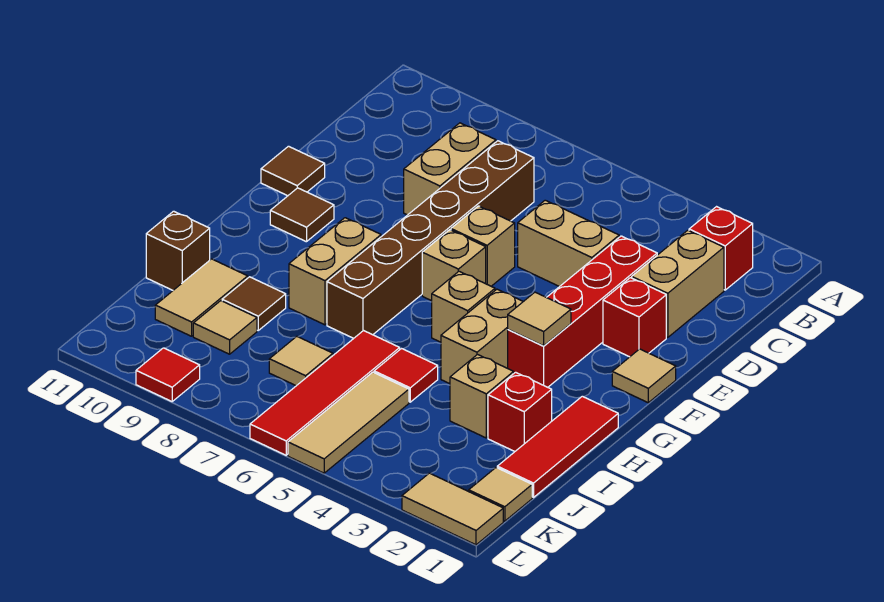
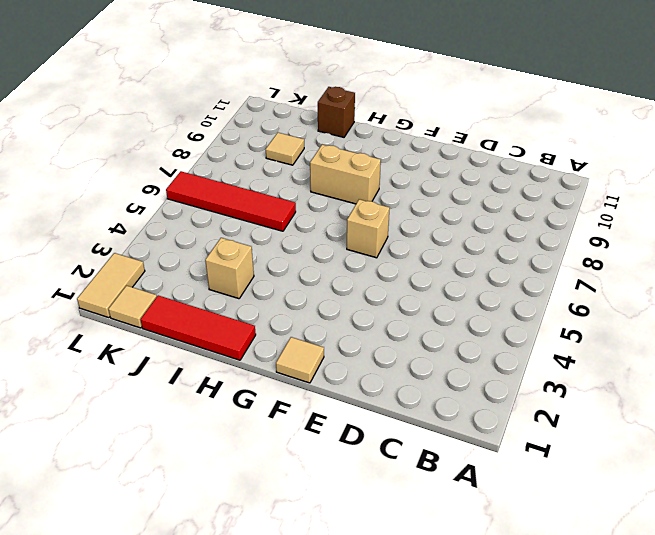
none -> red 1x1 brick [689,207,753,290]
none -> tan 1x2 brick [632,230,724,337]
none -> brown 1x6 brick [327,141,534,338]
none -> tan 1x2 brick [404,123,496,215]

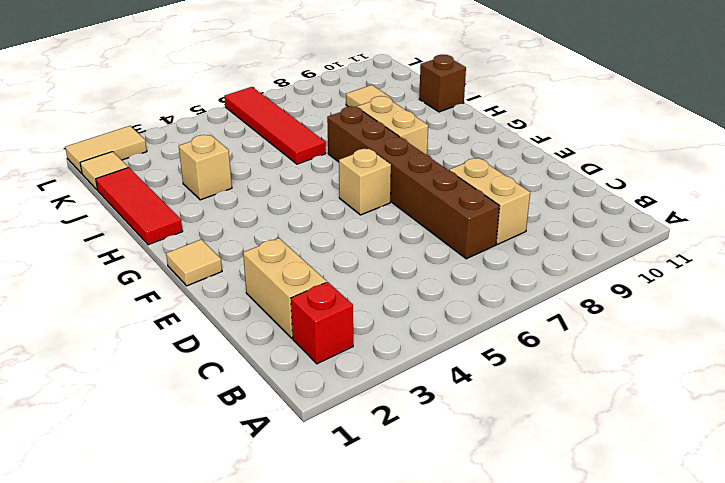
none -> red 1x4 brick [508,236,657,387]
none -> tan 1x2 brick [518,200,619,287]
none -> red 1x1 brick [603,278,666,357]
none -> tan 1x1 brick [451,206,515,286]

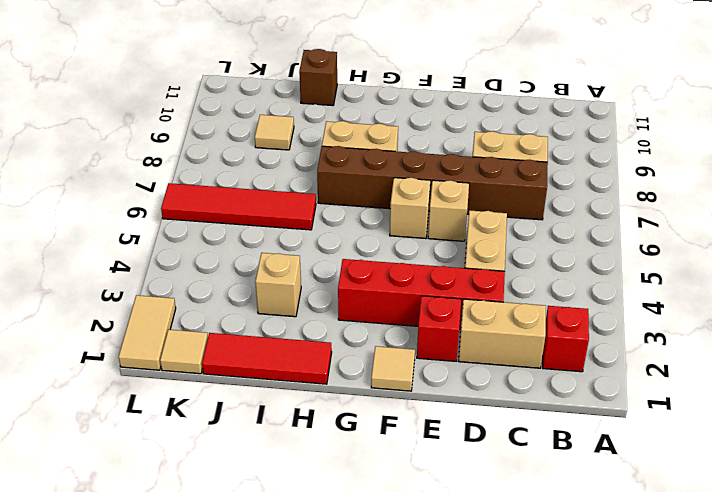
none -> brown 1x1 tile [261,146,325,196]
none -> brown 1x1 tile [270,188,334,242]
none -> tan 1x2 brick [441,289,523,384]
none -> tan 1x1 brick [432,271,495,342]

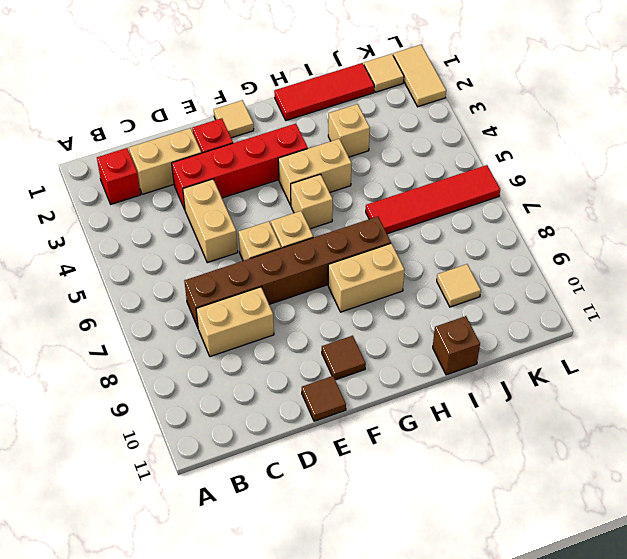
none -> red 1x1 brick [488,372,552,451]
none -> red 1x1 tile [374,349,438,402]
none -> brown 1x1 tile [222,277,286,330]
none -> tan 1x2 tile [155,259,248,336]

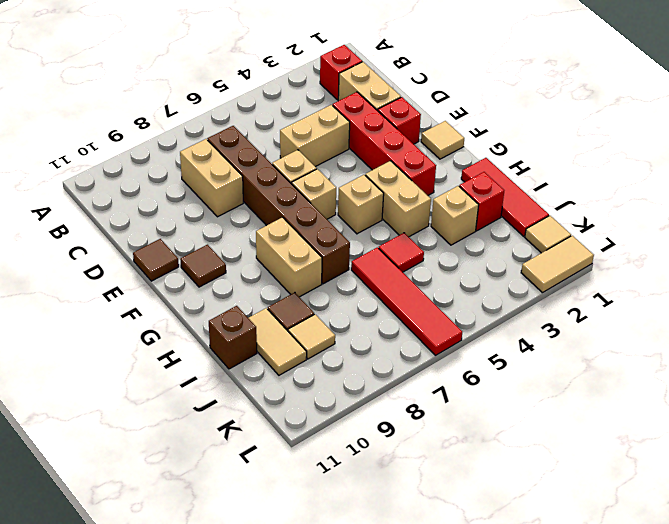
none -> tan 1x3 tile [288,372,409,473]
none -> tan 1x1 tile [269,336,333,386]
none -> red 1x1 tile [136,348,200,401]
none -> tan 1x1 tile [508,292,571,346]

